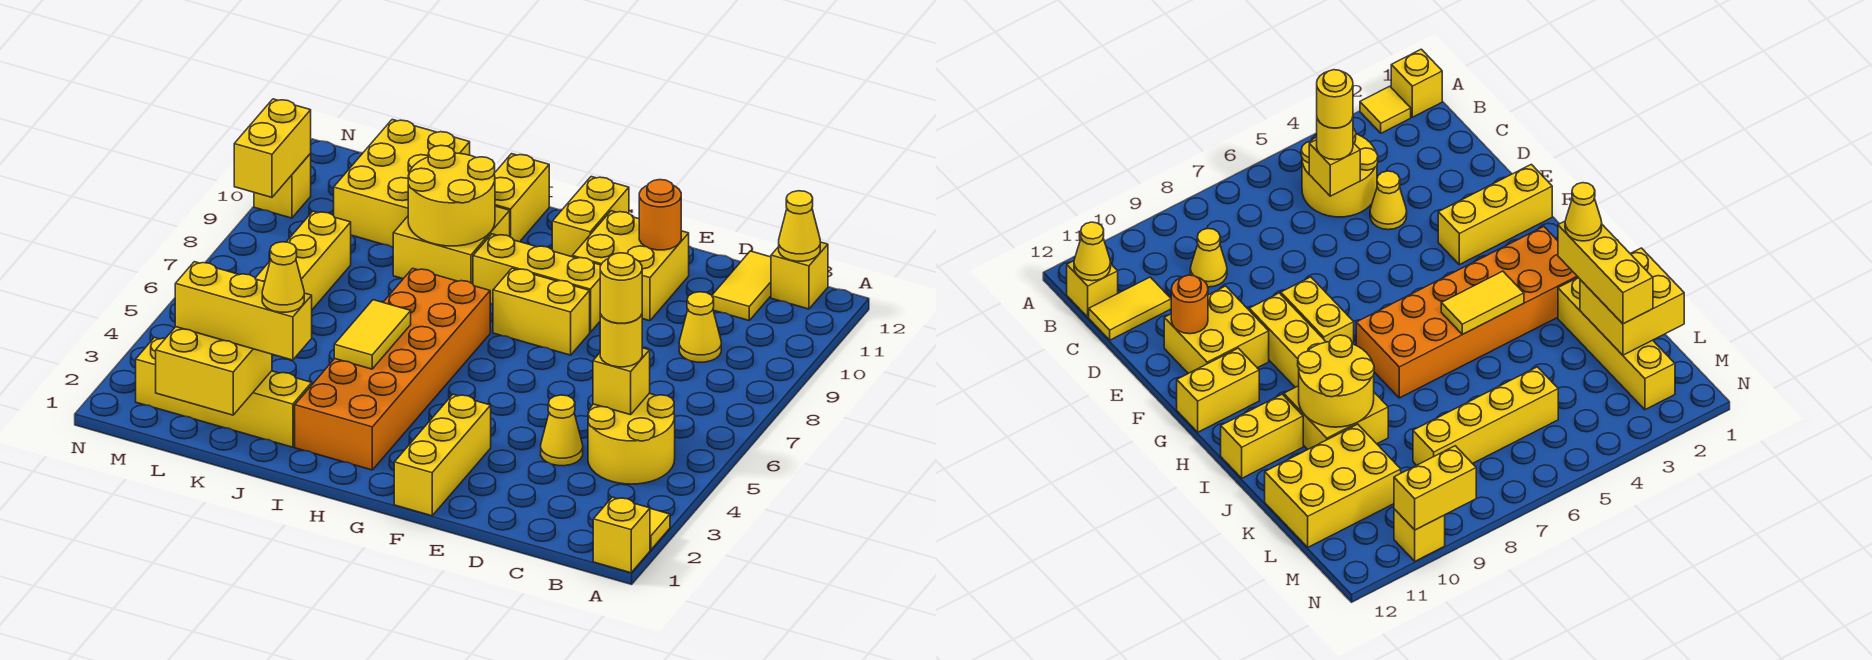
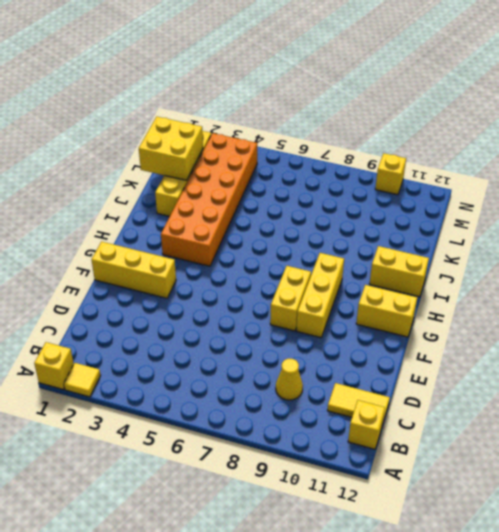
orange 2x6 brick [161,133,257,266] -> orange 2x6 brick turned to [295,268,490,470]
none -> yellow 2x2 round brick [588,393,675,484]
none -> yellow 1x1 cone [541,395,583,466]
none -> yellow 2x2 brick [572,211,689,321]
none -> yellow 2x2 brick [393,206,510,284]

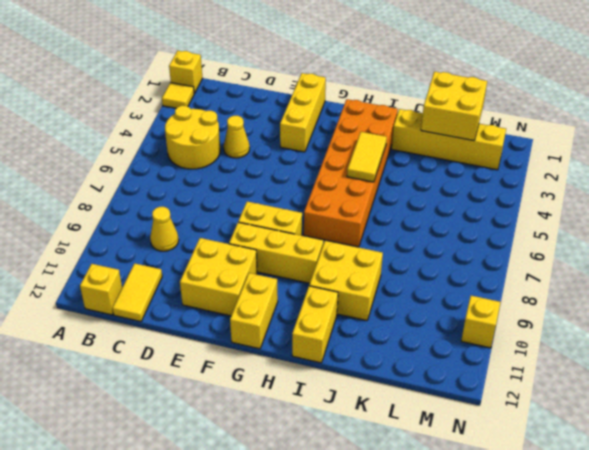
none -> yellow 2x3 brick [334,119,470,247]
none -> yellow 1x4 brick [255,211,351,356]
none -> yellow 1x1 cone [779,191,820,261]
none -> yellow 1x1 brick [593,348,650,415]

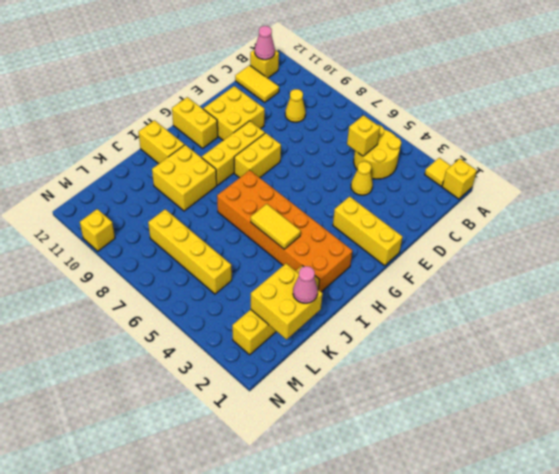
pink 1x1 cone [255,26,275,60] -> yellow 1x1 cone [779,191,820,261]
pink 1x1 cone [293,266,318,303] -> none
none -> yellow 2x3 brick [334,119,470,247]
none -> orange 1x1 round brick [639,180,681,250]
none -> yellow 2x2 round brick [408,145,495,246]
none -> yellow 1x2 brick [234,99,311,197]

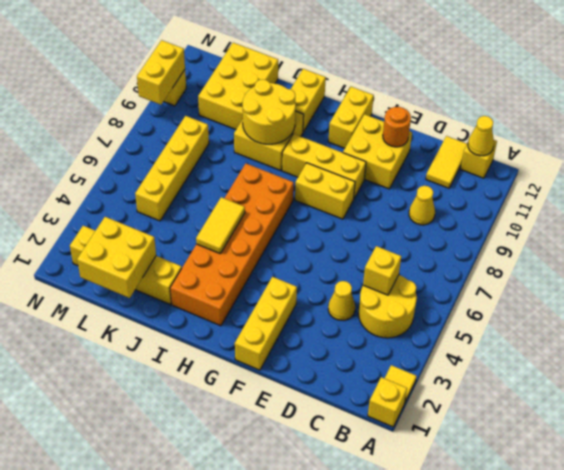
none -> yellow 1x1 round brick [600,314,642,367]
none -> yellow 1x3 brick [175,262,312,360]
none -> yellow 1x1 round brick [600,253,642,323]
none -> yellow 1x1 cone [262,242,304,312]

